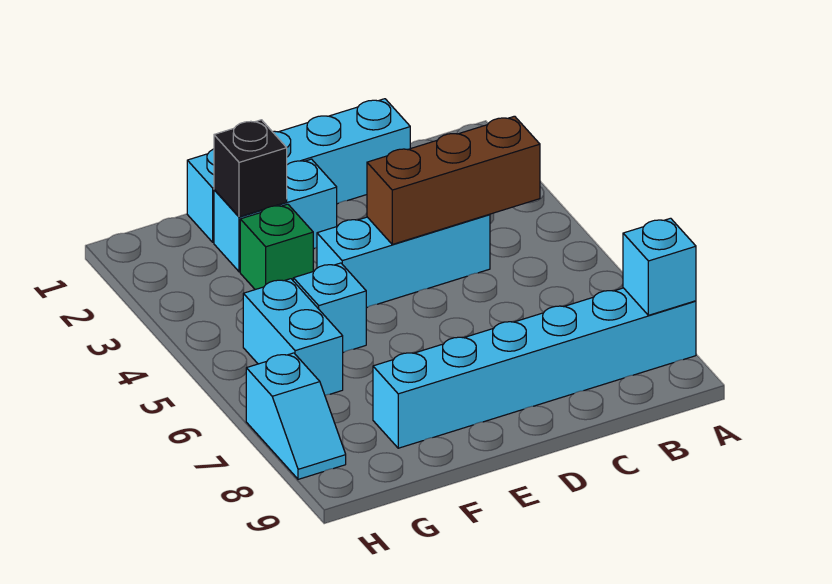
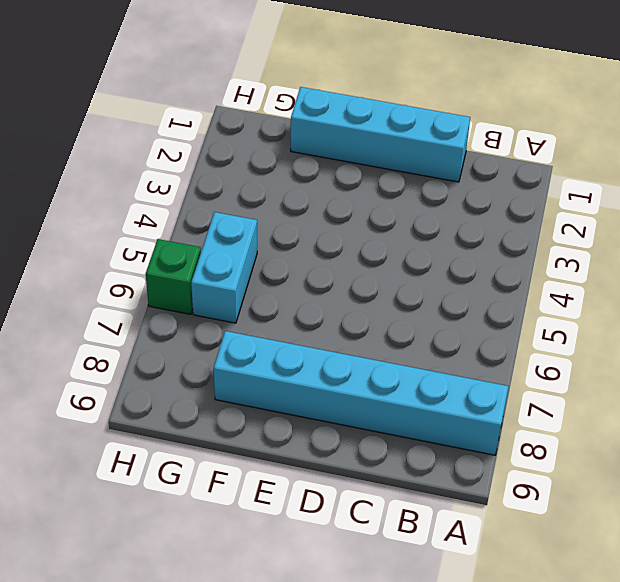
green 1x1 brick [146,239,201,314] -> green 1x1 brick moved to [240,204,313,290]
none -> cyan 1x3 brick [317,214,490,308]
none -> cyan 1x2 brick [214,159,337,272]

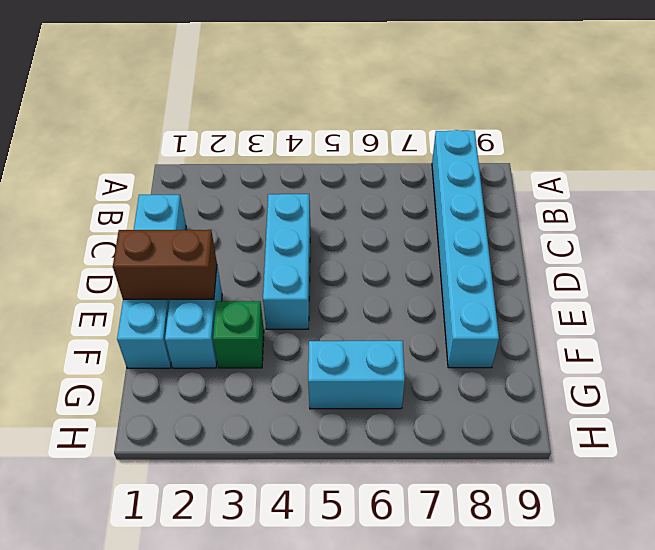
brown 1x2 brick [113,230,217,299] -> none
none -> cyan 1x1 brick [293,263,366,353]
none -> cyan 1x2 slope [246,353,346,479]

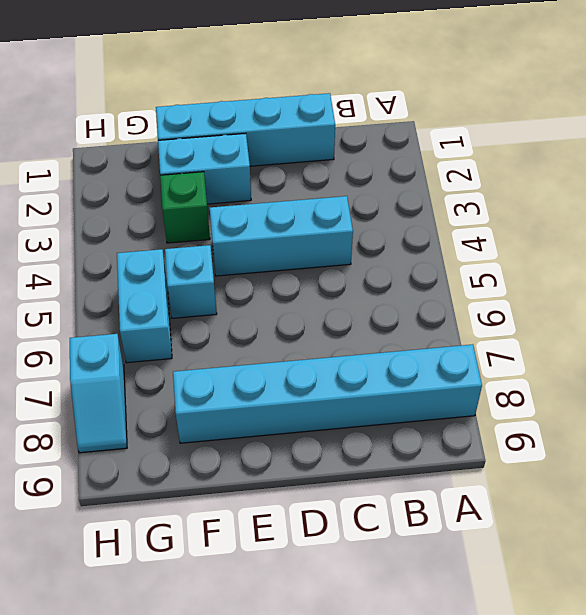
none -> cyan 1x1 brick [623,218,696,315]
none -> brown 1x3 brick [367,116,540,244]

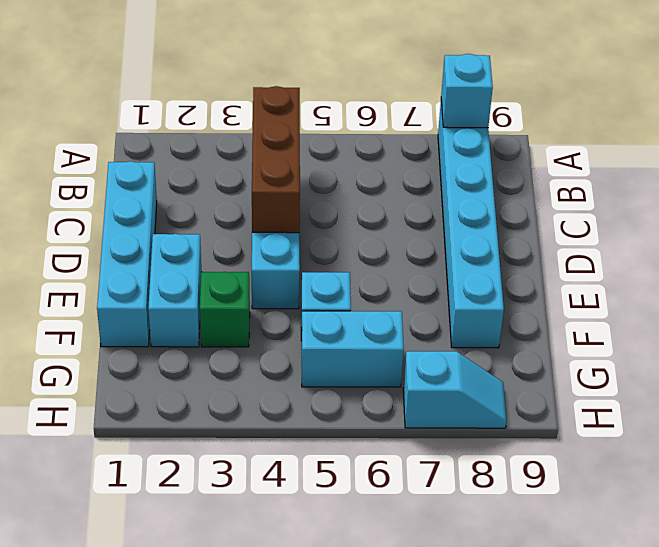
none -> black 1x1 brick [214,120,287,217]

